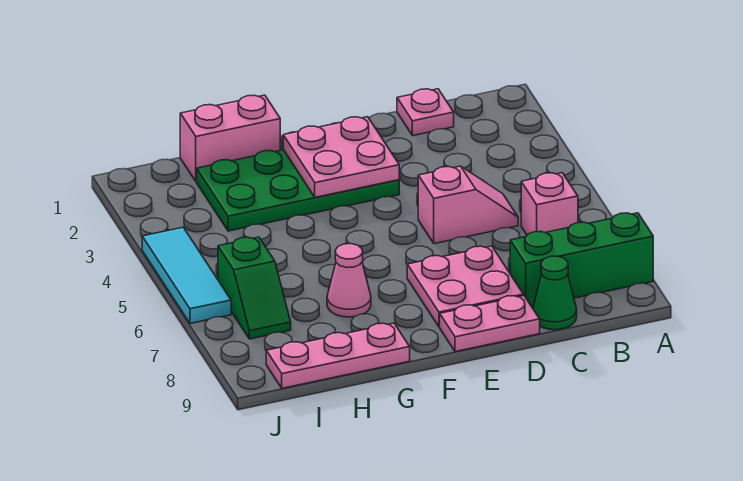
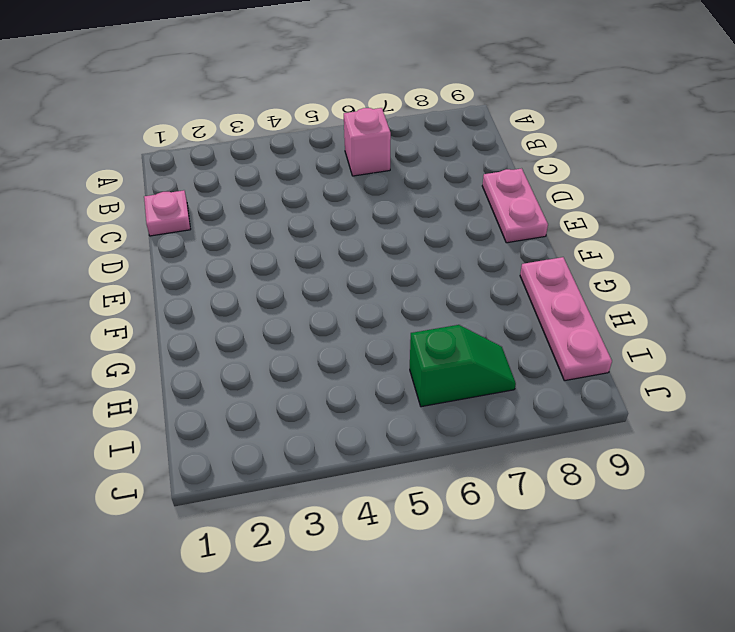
none -> green 1x3 brick [510,213,653,307]
none -> pink 1x2 slope [418,166,518,244]
none -> green 1x1 cone [533,256,577,330]

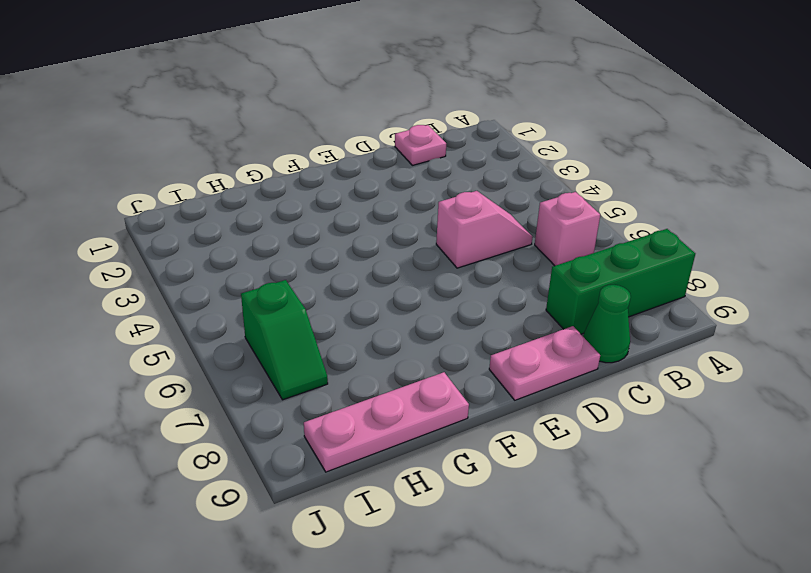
none -> pink 2x2 plate [407,246,523,327]
none -> green 2x4 plate [197,150,399,231]
none -> pink 1x2 brick [180,95,280,182]

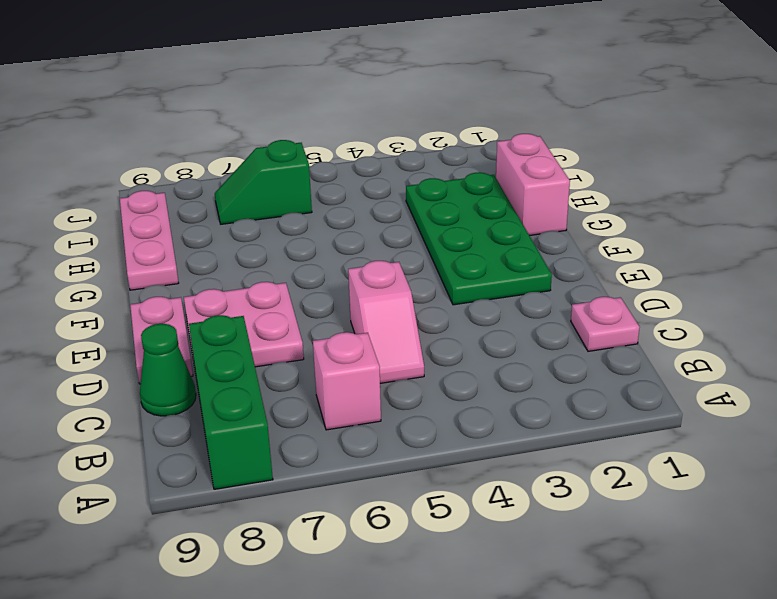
none -> pink 1x1 cone [327,244,371,317]
none -> cyan 1x3 tile [142,227,231,324]
none -> pink 2x2 plate [283,117,399,197]

